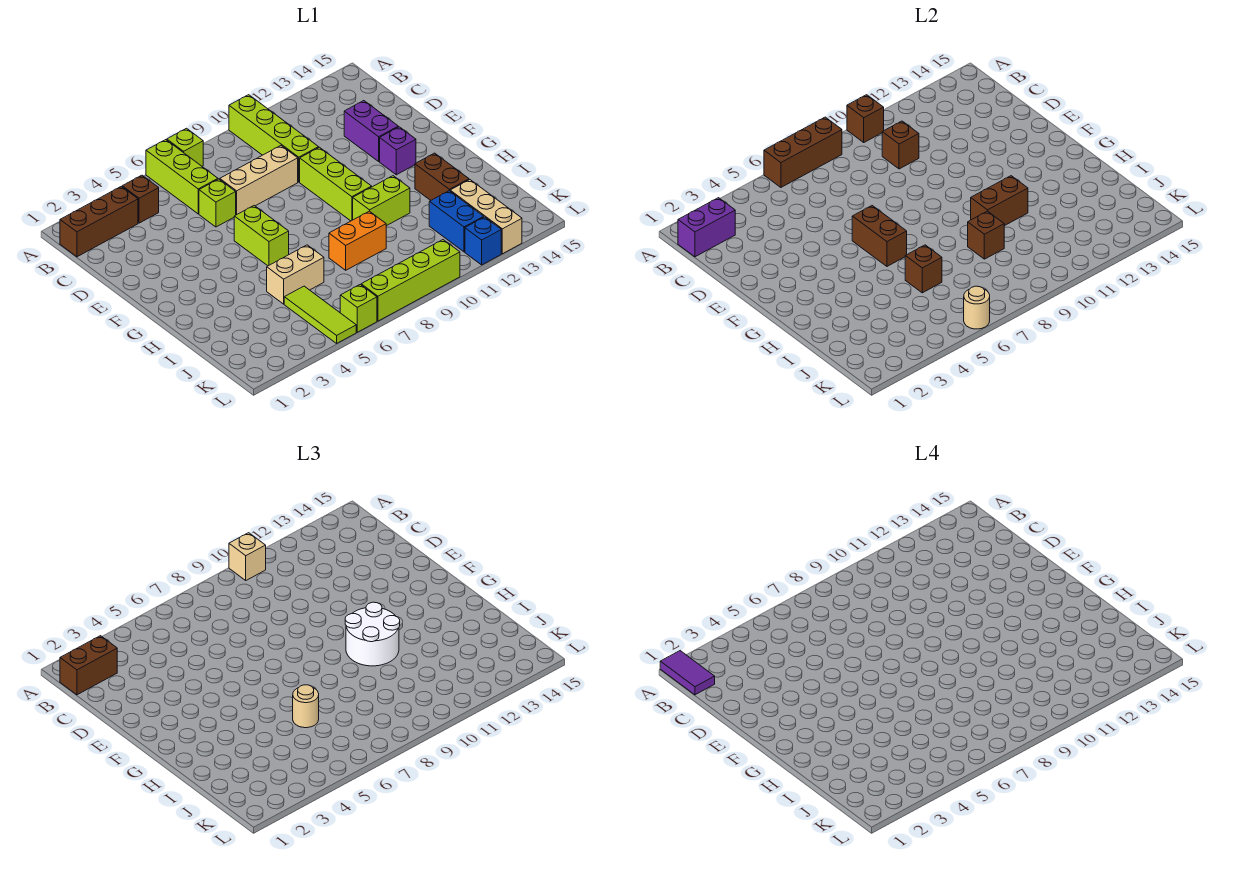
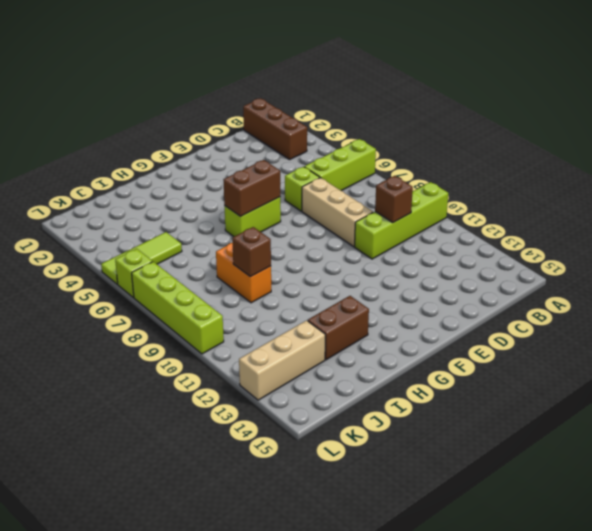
none -> lime 1x1 brick [167,128,203,166]
none -> brown 1x1 brick [122,175,159,223]
none -> purple 1x2 brick [344,101,398,161]
none -> lime 1x3 brick [300,147,372,221]

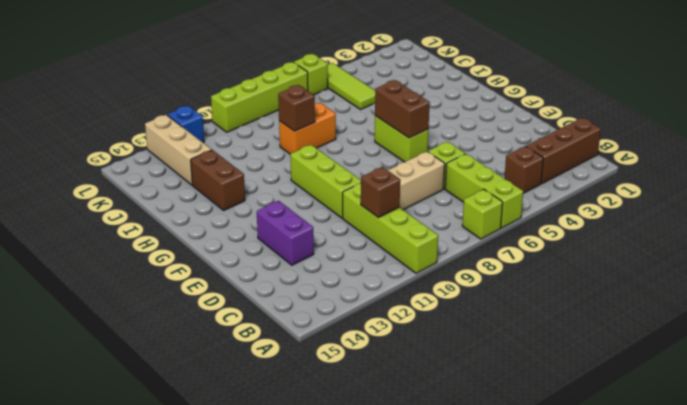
none -> purple 1x1 brick [380,127,416,175]
none -> lime 1x2 brick [353,176,410,226]
none -> tan 1x2 brick [267,245,324,304]
none -> blue 1x2 brick [429,191,484,252]

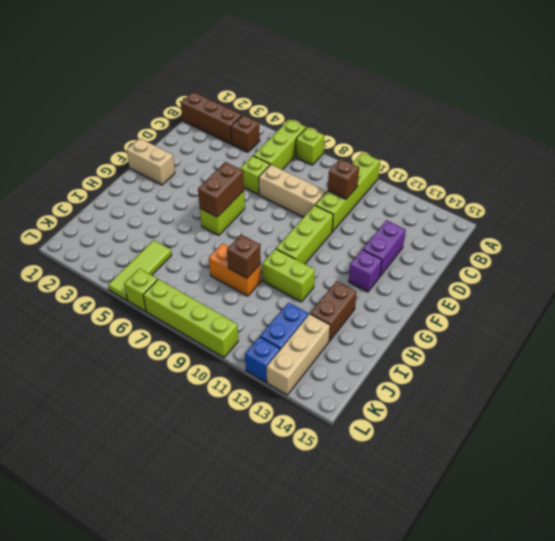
tan 1x2 brick [127,138,175,185] -> tan 1x2 brick moved to [267,245,324,304]
none -> brown 1x3 brick [764,117,842,187]
none -> brown 1x1 brick [847,95,884,142]
none -> purple 1x2 brick [678,198,735,257]
none -> brown 1x2 brick [971,176,1028,226]

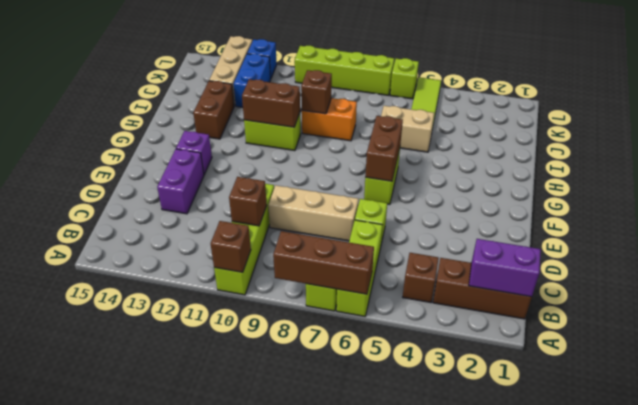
none -> lime 1x3 brick [300,147,372,221]
none -> brown 1x1 brick [905,245,942,293]
none -> tan 1x1 round brick [964,286,990,329]
none -> tan 1x1 brick [229,533,266,580]

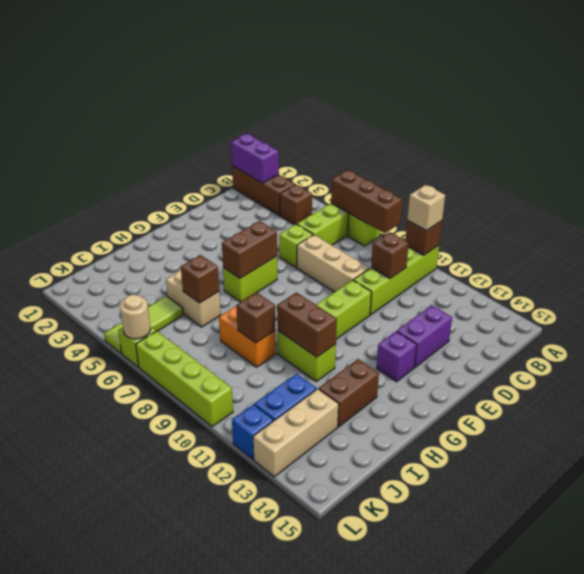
none -> brown 1x2 brick [60,636,117,695]
none -> white 2x2 round brick [345,602,400,666]
none -> tan 1x1 round brick [293,685,319,728]
none -> purple 1x2 tile [660,651,715,695]

